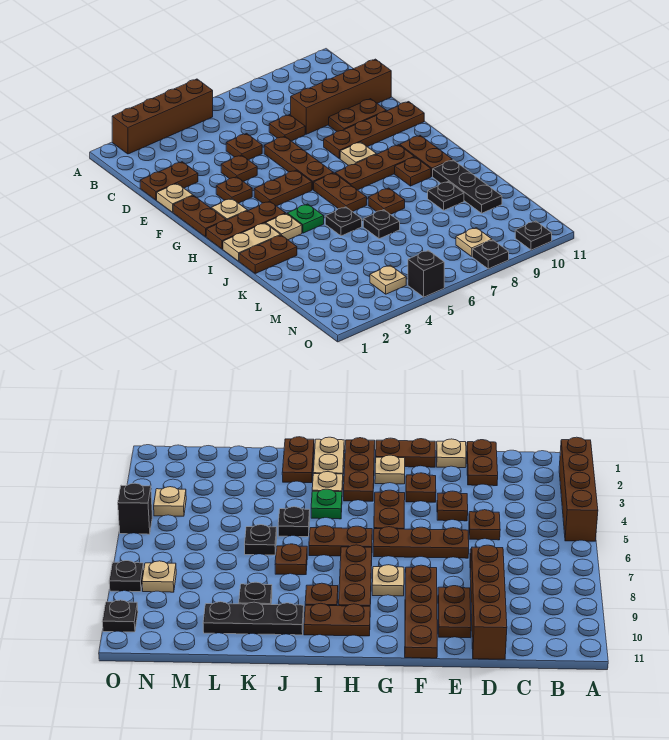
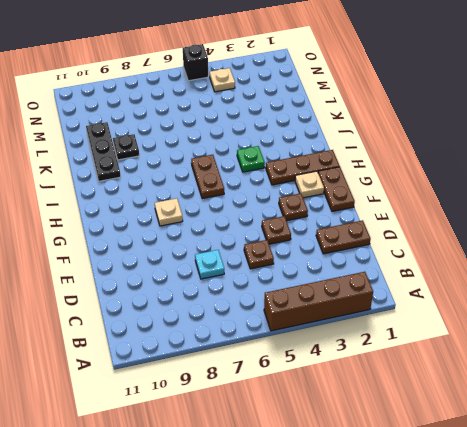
cyan 1x1 plate [195,250,224,279] -> brown 1x1 plate [269,115,305,141]
none -> brown 1x4 brick [291,59,391,134]
none -> tan 1x1 plate [157,183,193,212]
none -> brown 1x3 plate [264,136,333,190]
none -> brown 1x2 plate [329,99,386,131]

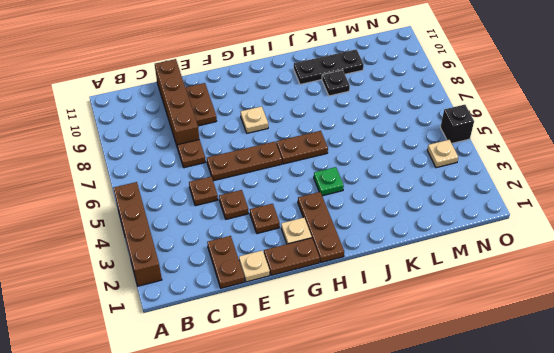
none -> brown 1x4 plate [324,102,424,159]
none -> brown 1x2 plate [254,170,312,206]
none -> brown 1x3 plate [335,145,414,190]
none -> brown 1x2 plate [400,136,452,177]

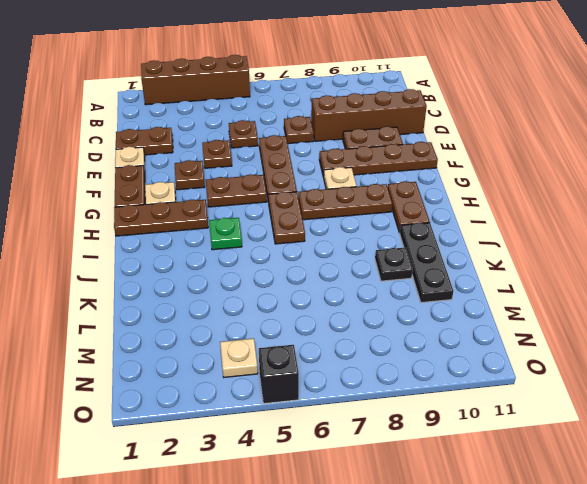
none -> tan 1x2 plate [223,223,280,261]
none -> tan 1x1 plate [266,214,302,240]
none -> brown 1x1 plate [395,157,431,186]
none -> brown 1x2 plate [239,235,297,273]

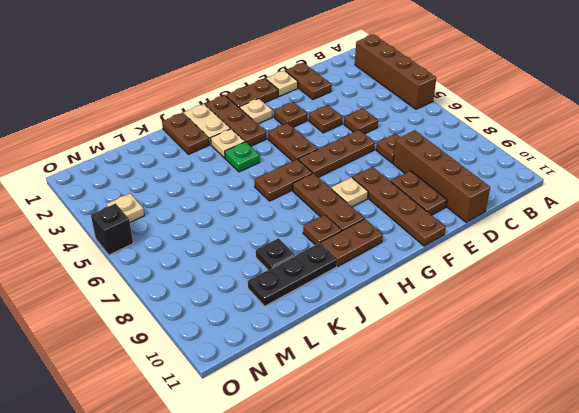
none -> black 1x1 plate [325,207,362,236]
none -> brown 1x1 plate [368,188,405,214]
none -> black 1x1 plate [363,210,400,239]
none -> tan 1x1 plate [456,228,492,256]

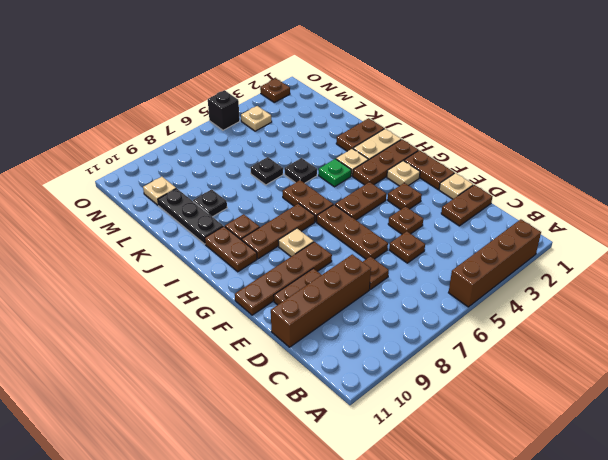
tan 1x1 plate [143,177,176,205] -> tan 1x1 plate moved to [456,228,492,256]
brown 1x1 plate [260,79,290,102] -> brown 1x1 plate moved to [368,188,405,214]
none -> black 1x1 plate [472,240,509,269]
none -> black 1x1 plate [515,221,552,250]

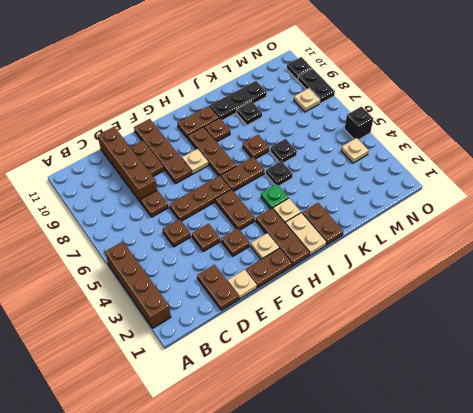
black 1x2 plate [298,68,335,104] -> black 1x1 plate [472,240,509,269]

